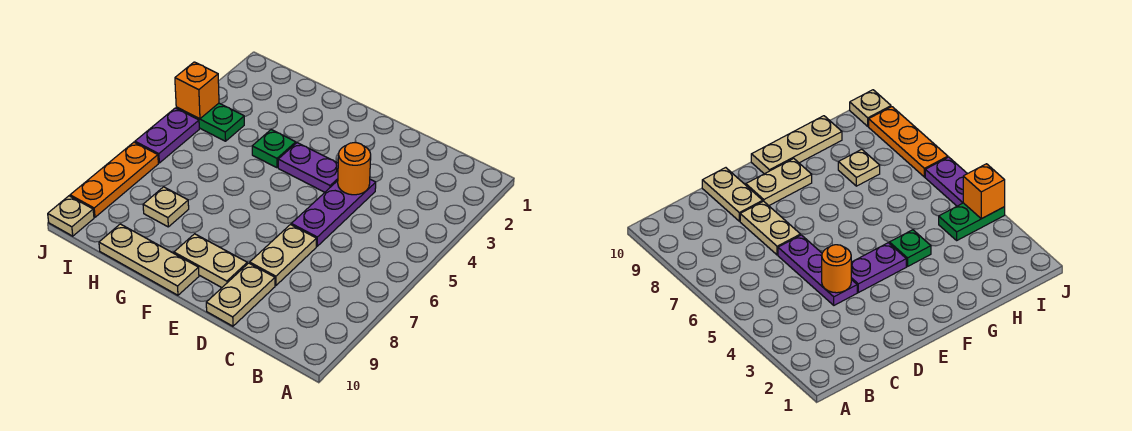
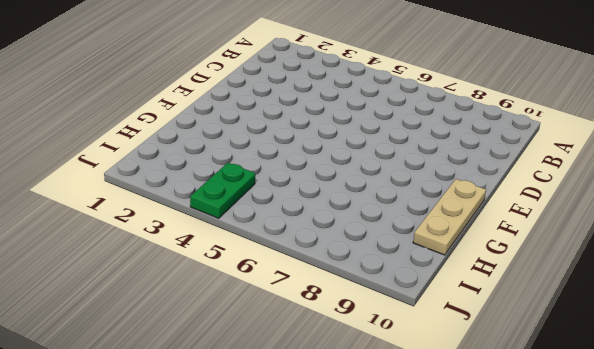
none -> purple 1x3 plate [291,179,376,246]
none -> tan 1x2 plate [250,225,316,286]
none -> tan 1x2 plate [206,263,275,326]

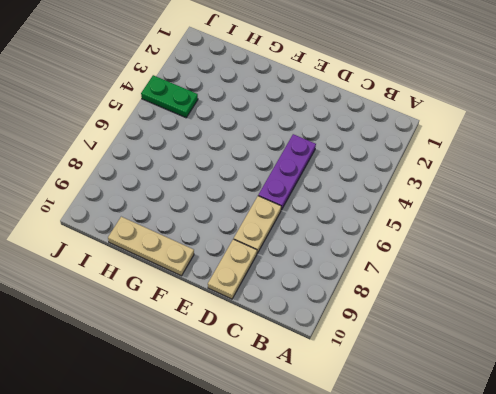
none -> purple 1x2 plate [278,143,338,192]
none -> tan 1x2 plate [174,234,247,288]
none -> green 1x1 plate [252,130,296,168]

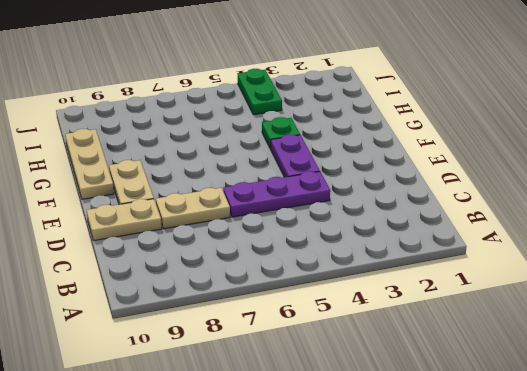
none -> tan 1x1 plate [143,187,189,227]
none -> purple 1x2 plate [135,108,199,163]
none -> orange 1x3 plate [70,142,158,217]

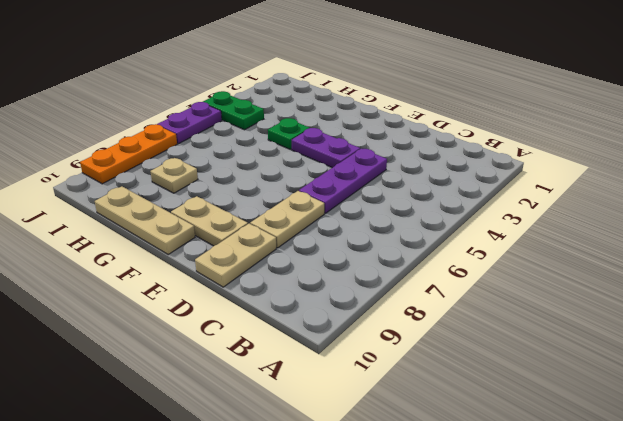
none -> tan 1x1 plate [48,196,94,236]
none -> orange 1x1 round brick [338,143,371,195]
none -> orange 1x1 brick [175,62,219,119]

